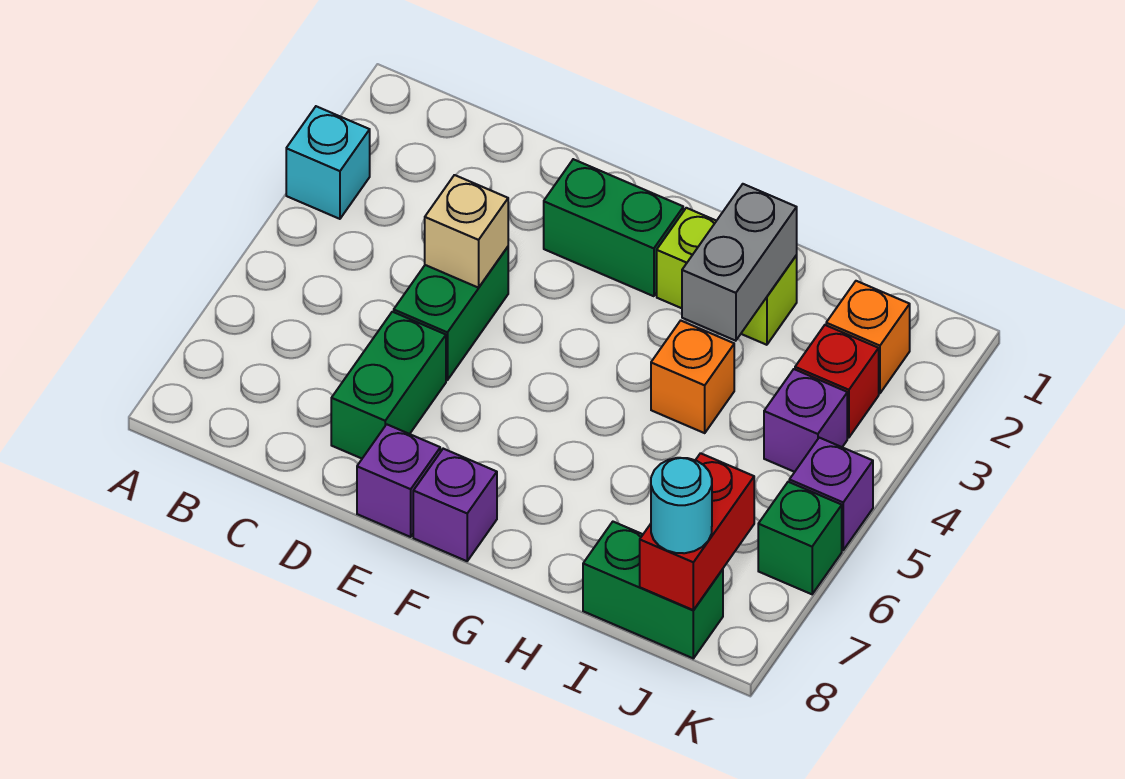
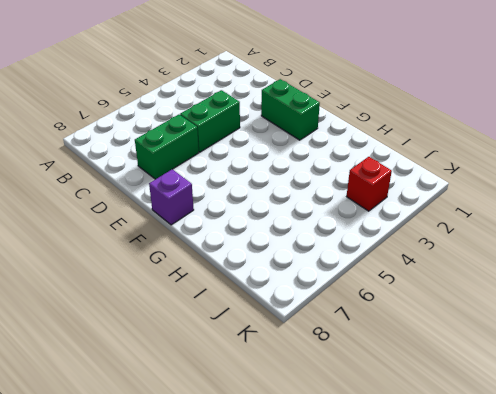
none -> cyan 1x1 brick [286,106,370,219]
none -> purple 1x1 brick [357,424,440,537]
none -> lime 1x2 brick [657,208,797,345]

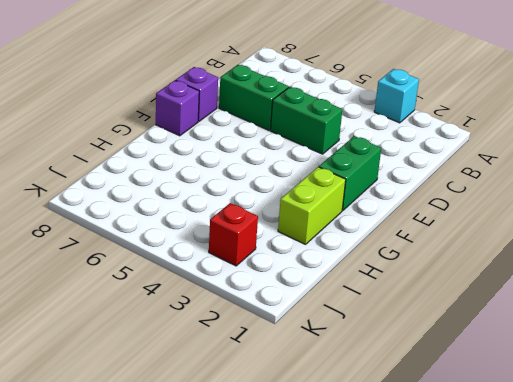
none -> orange 1x1 brick [651,321,734,433]
none -> green 1x2 brick [583,522,723,658]
none -> orange 1x1 brick [826,281,910,393]

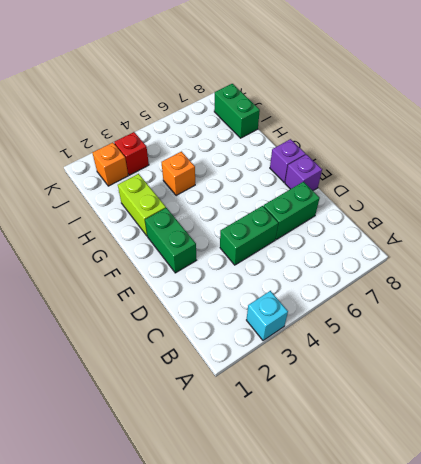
none -> purple 1x1 brick [764,369,847,472]
none -> purple 1x1 brick [789,438,873,550]
none -> green 1x1 brick [758,482,842,594]

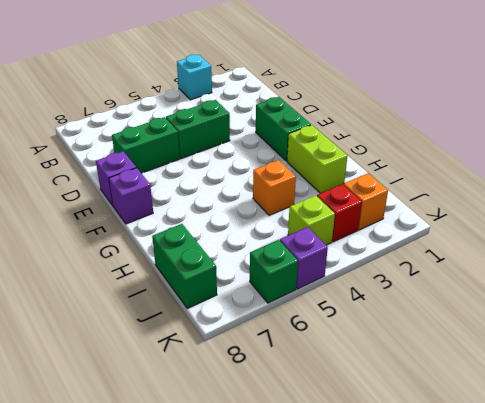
lime 1x1 brick [288,195,335,245] -> purple 1x1 brick [764,369,847,472]
none -> tan 1x1 brick [425,175,508,288]
none -> grey 1x2 brick [682,184,797,341]
none -> red 1x2 brick [640,453,754,610]

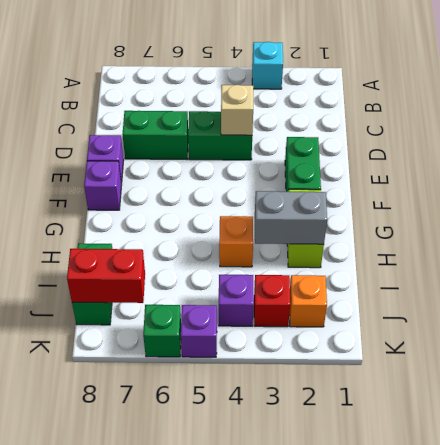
none -> cyan 1x1 round brick [651,458,712,553]

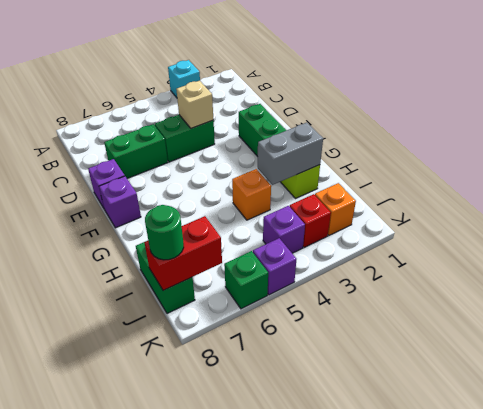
green 1x1 round brick [145,205,184,260] -> cyan 1x1 round brick [651,458,712,553]

